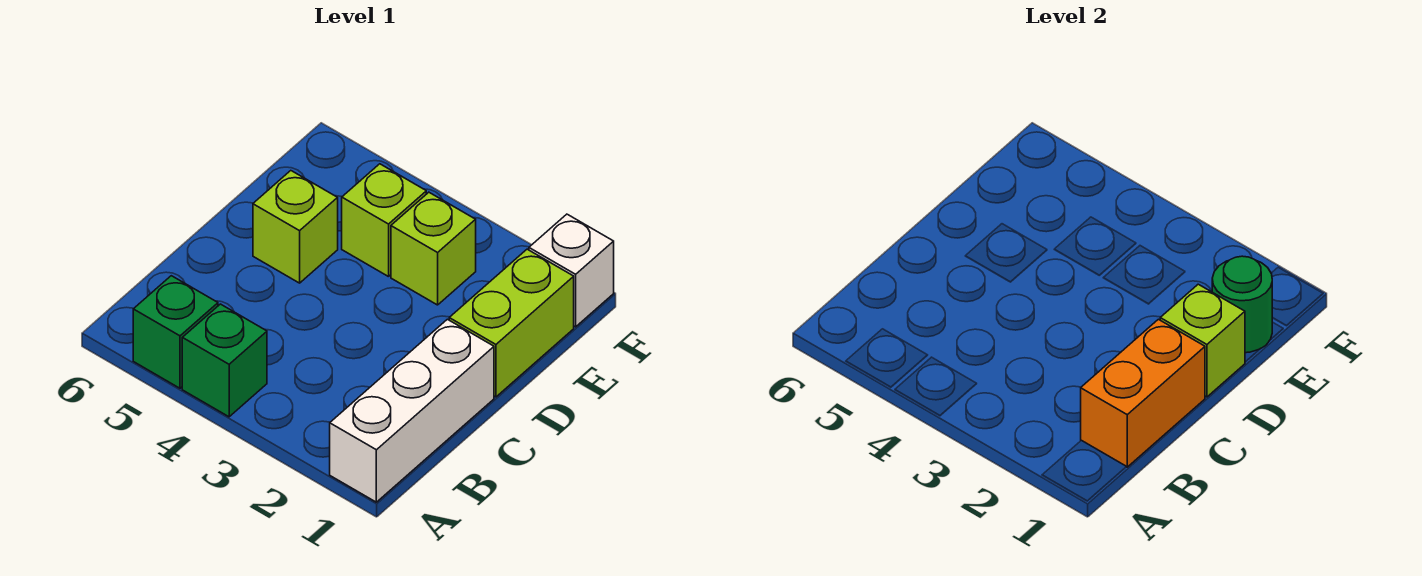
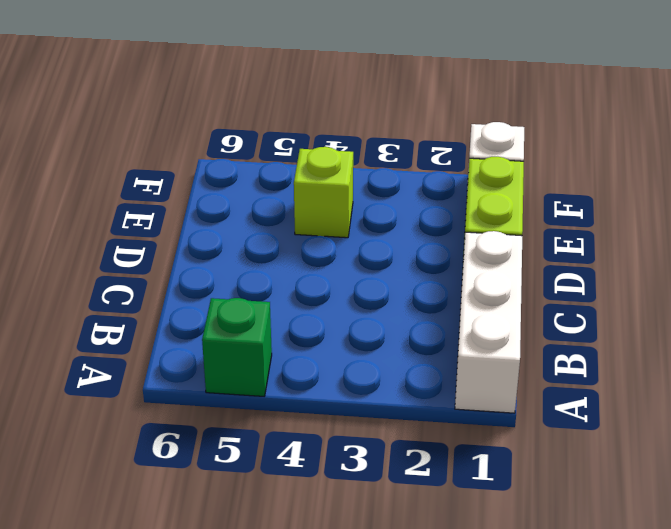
none -> green 1x1 brick [182,304,267,417]
none -> lime 1x1 brick [253,171,338,283]

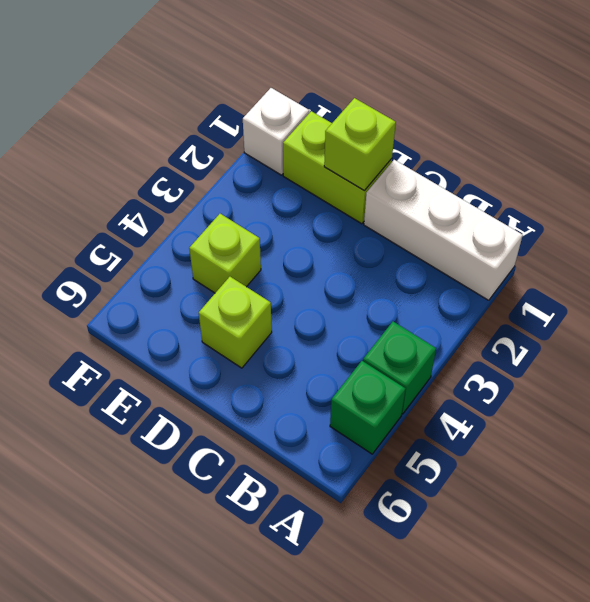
none -> lime 1x1 brick [391,192,476,305]
none -> orange 1x2 brick [1081,319,1205,467]

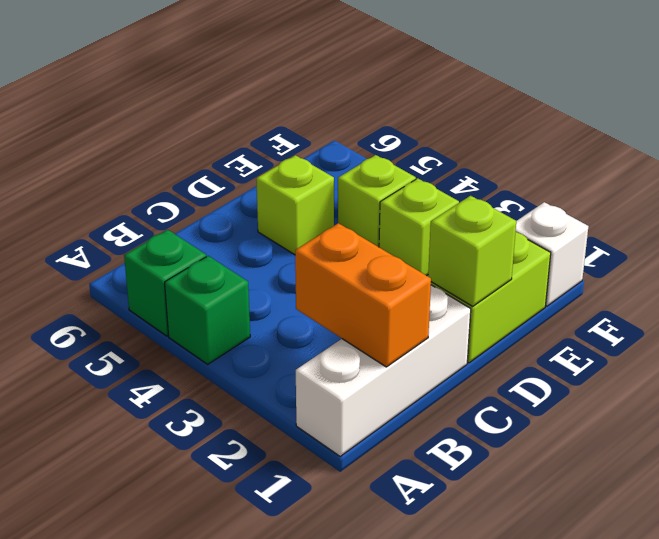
orange 1x2 brick [295,223,431,367] -> orange 1x2 brick turned to [1081,319,1205,467]
none -> green 1x1 round brick [1212,256,1272,353]

